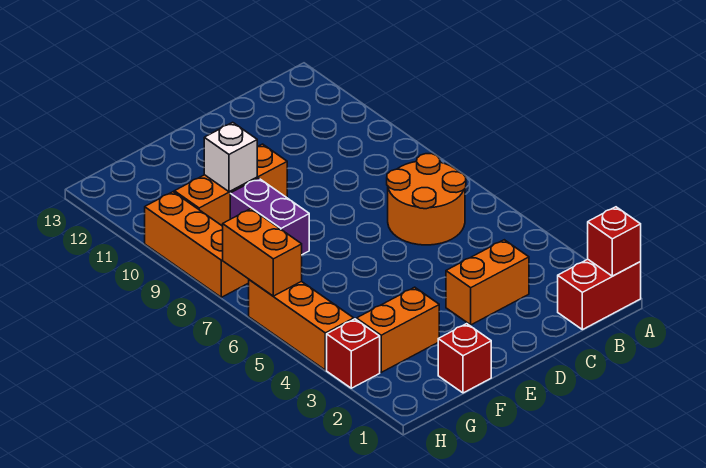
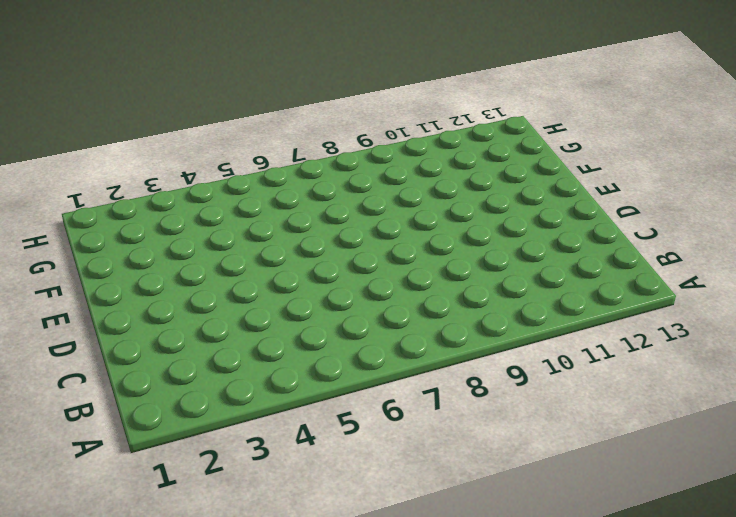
none -> red 1x2 brick [558,259,641,330]
none -> orange 2x2 round brick [387,154,466,245]
none -> orange 1x2 brick [446,240,529,325]

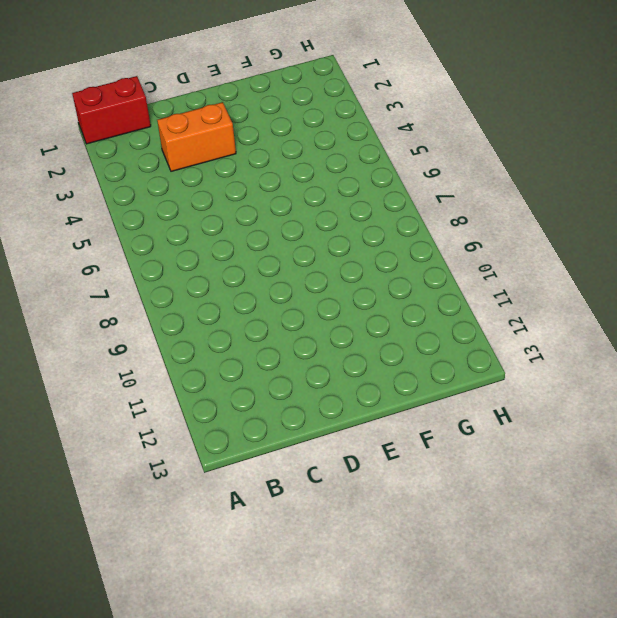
none -> orange 2x2 round brick [387,154,466,245]
none -> orange 1x3 brick [174,144,287,226]
none -> red 1x1 brick [438,324,491,393]

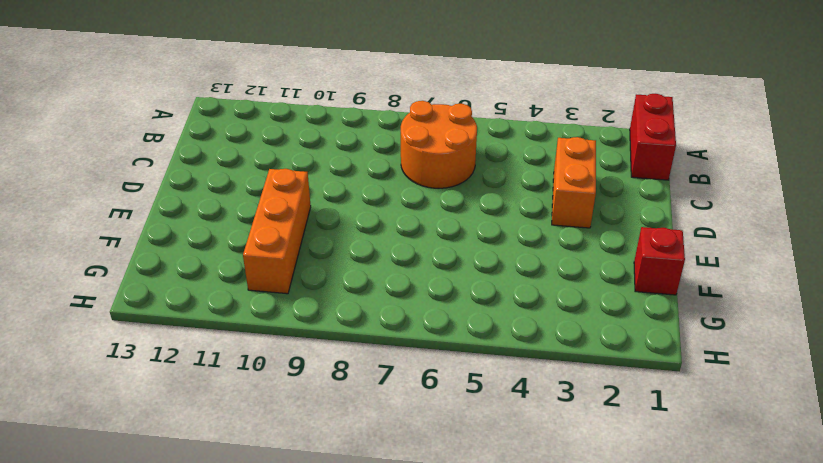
none -> orange 1x2 brick [356,287,439,372]
none -> purple 1x2 brick [230,178,309,255]
none -> red 1x1 brick [327,319,380,388]

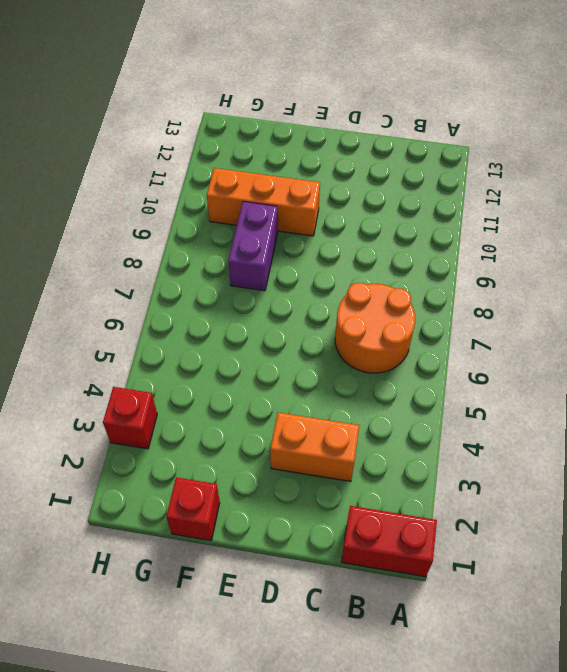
none -> orange 1x2 brick [356,287,439,372]
none -> orange 1x3 brick [249,280,354,370]
none -> orange 1x3 brick [145,192,249,297]

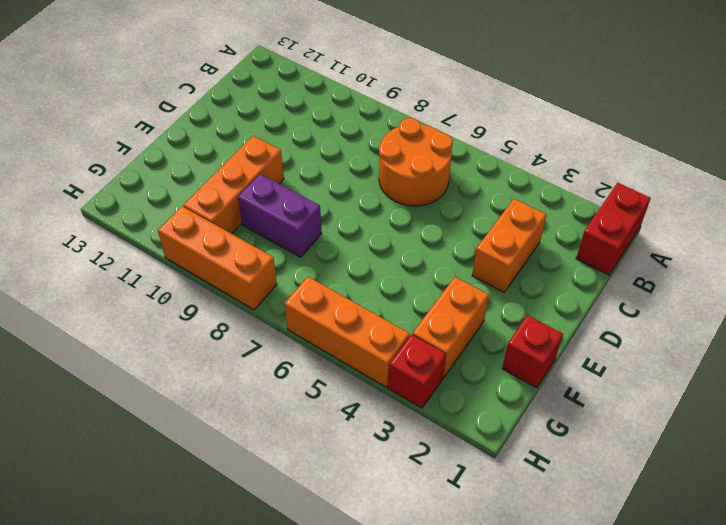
none -> red 1x1 brick [588,207,641,276]
none -> white 1x1 brick [204,122,257,192]
none -> orange 1x2 brick [223,209,302,296]

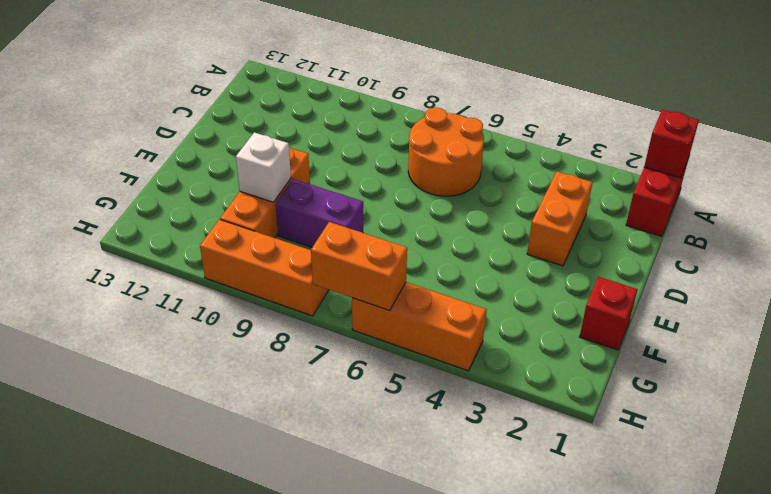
none -> orange 1x2 brick [356,287,439,372]
none -> red 1x1 brick [327,319,380,388]

